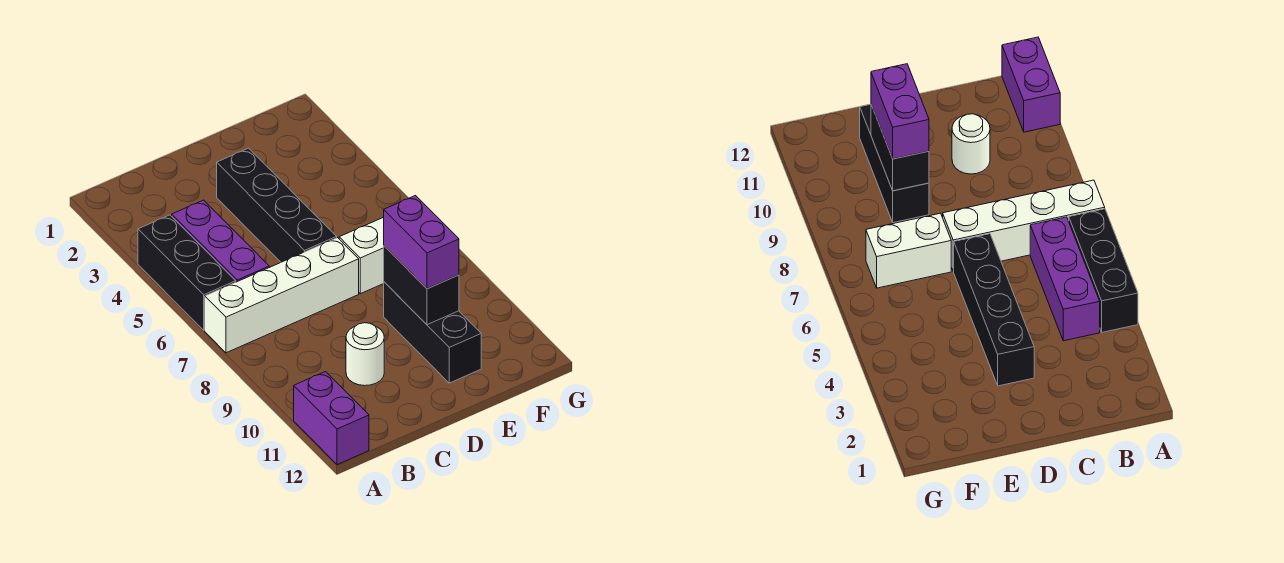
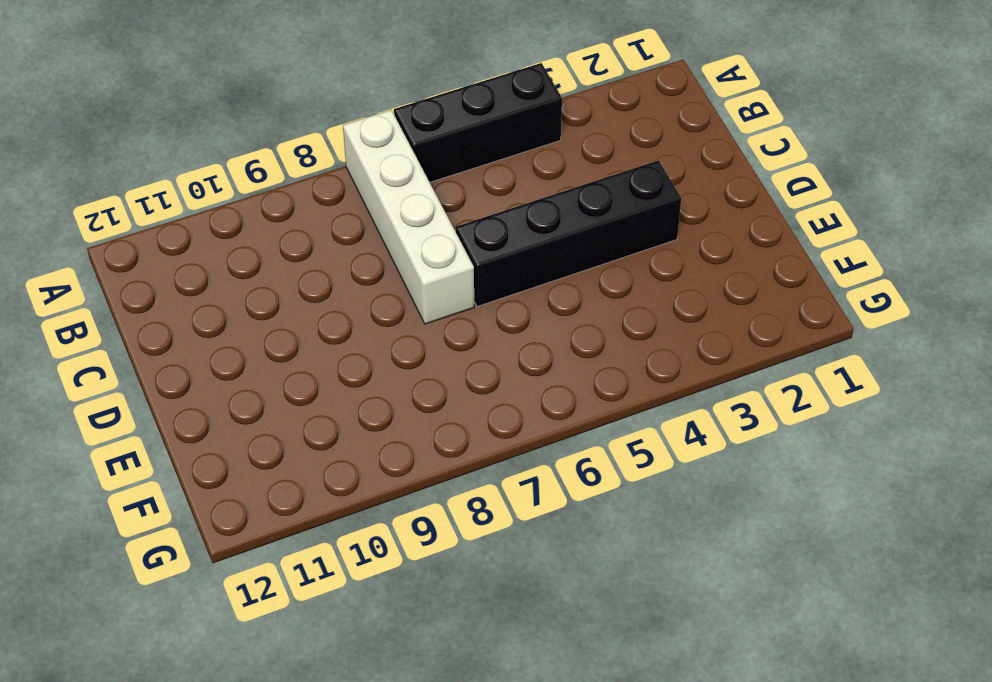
none -> purple 1x2 brick [294,372,369,465]
none -> purple 1x3 brick [172,200,269,282]

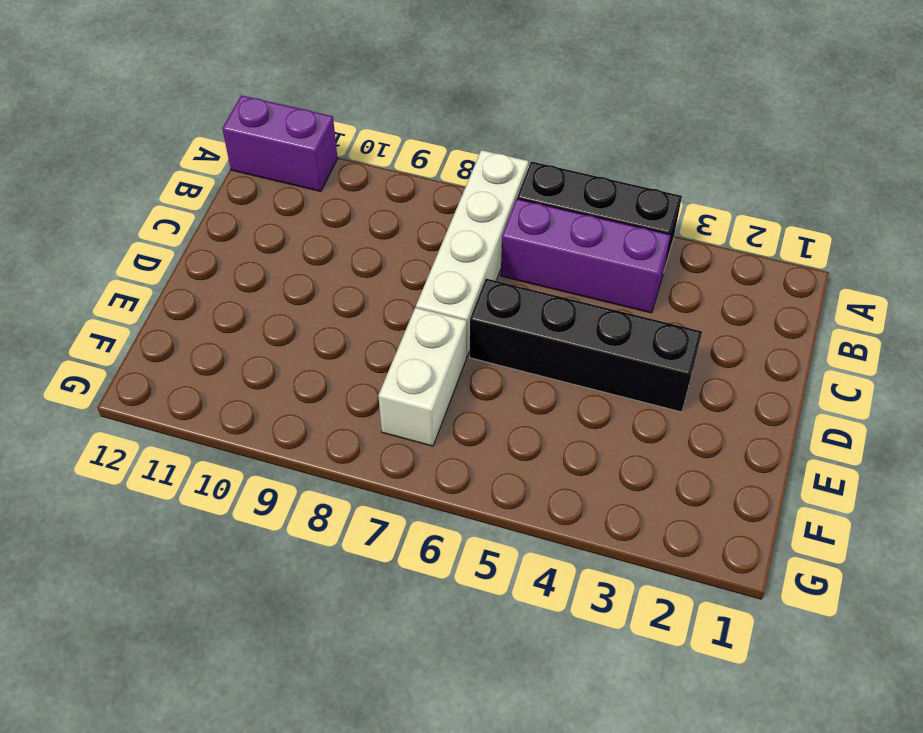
none -> white 1x1 round brick [346,323,384,386]
none -> black 1x3 brick [384,282,481,383]

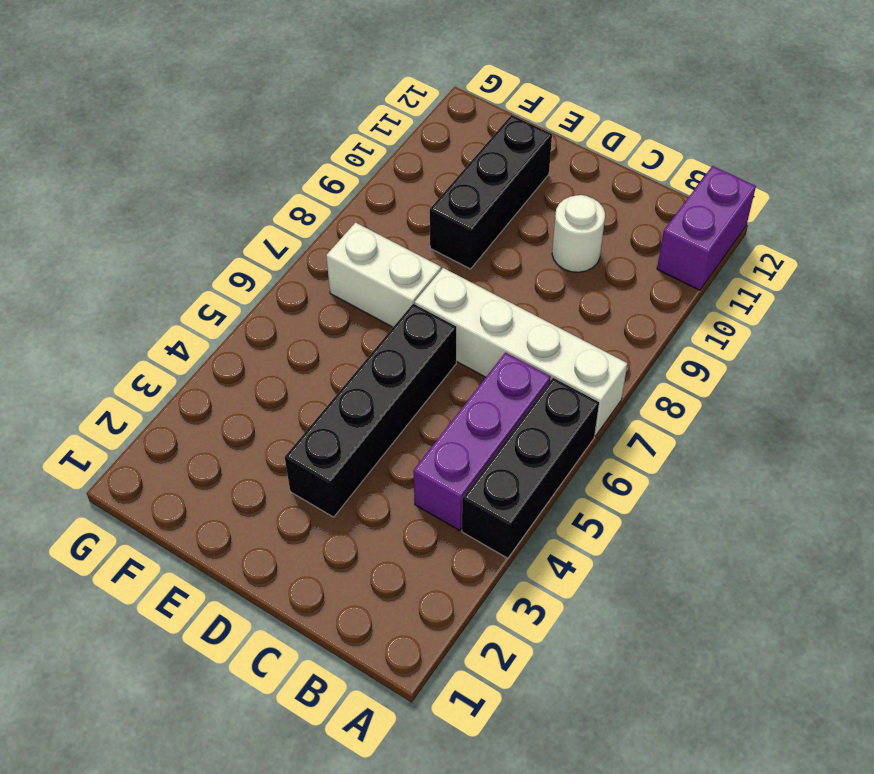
none -> black 1x2 brick [384,246,459,325]
none -> purple 1x2 brick [384,196,459,289]

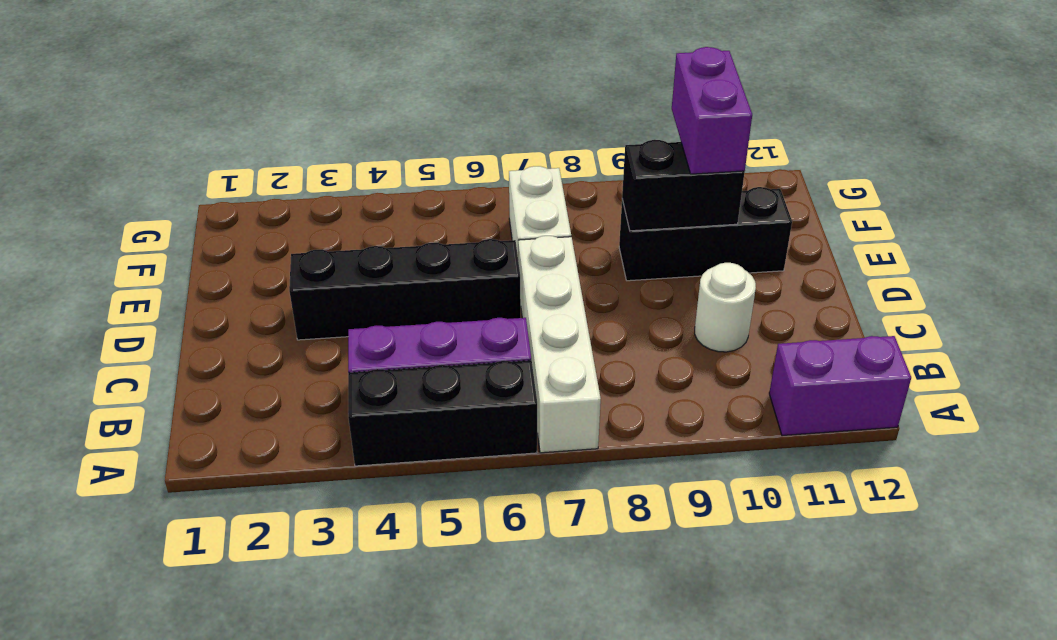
purple 1x2 brick [672,47,752,174] -> purple 1x2 brick turned to [384,196,459,289]

